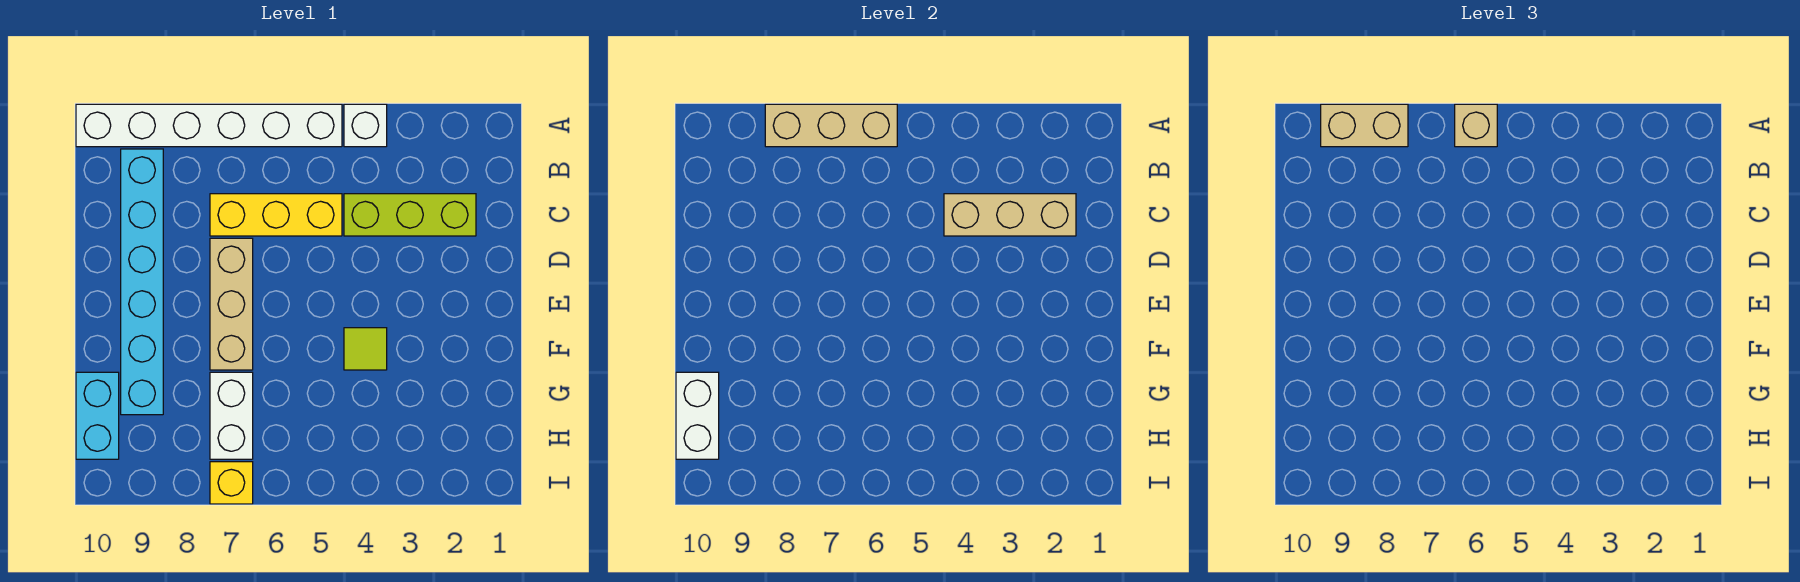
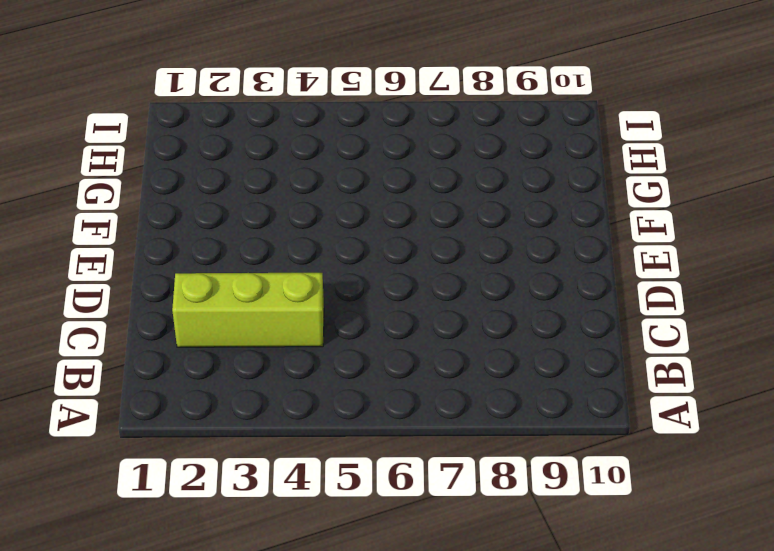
none -> white 1x1 brick [344,104,387,147]
none -> white 1x6 brick [76,104,342,147]
none -> cyan 1x6 brick [121,149,163,415]

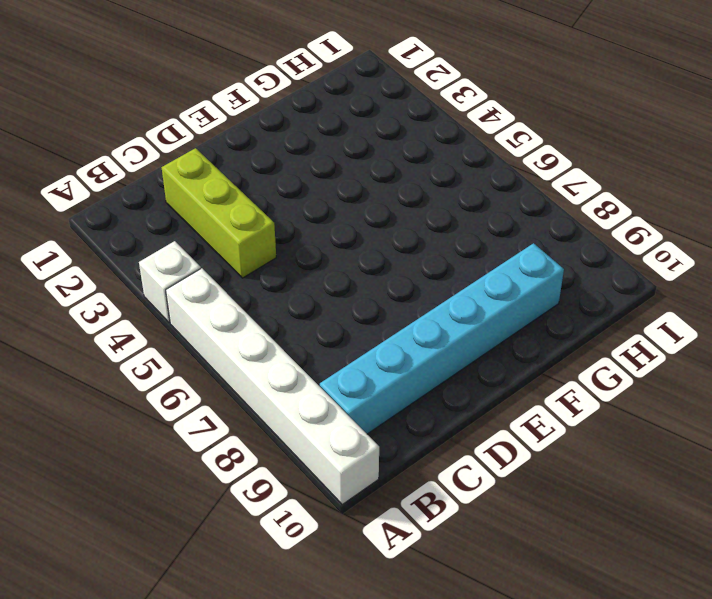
none -> yellow 1x3 brick [210,194,342,236]
none -> tan 1x3 brick [210,238,253,370]
none -> lime 1x1 tile [344,328,387,370]

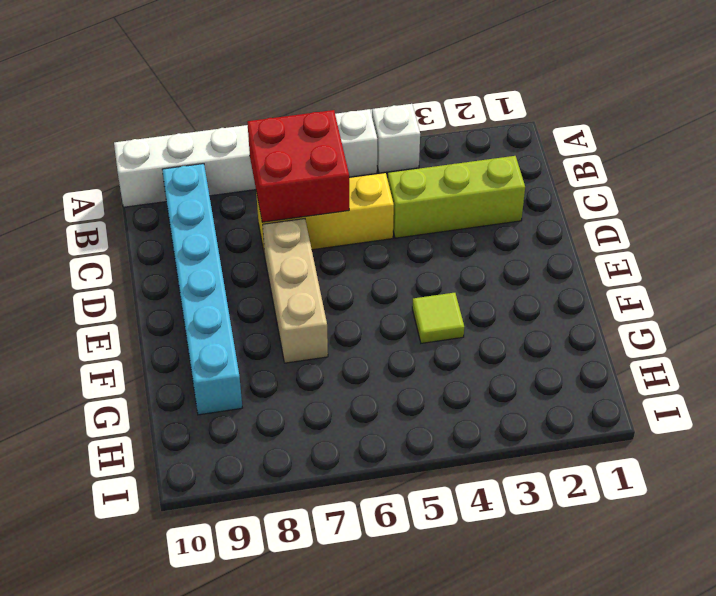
red 2x2 brick [247,110,349,222] -> none
none -> white 1x2 brick [210,372,253,459]
none -> cyan 1x2 brick [76,372,119,459]
none -> yellow 1x1 brick [210,462,253,504]

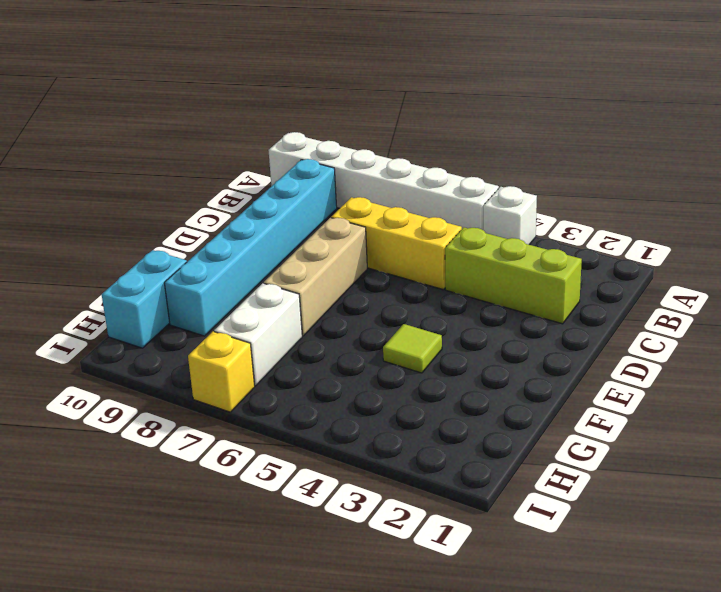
none -> tan 1x3 brick [765,104,897,147]
none -> tan 1x3 brick [944,194,1076,236]
none -> white 1x2 brick [676,372,719,459]

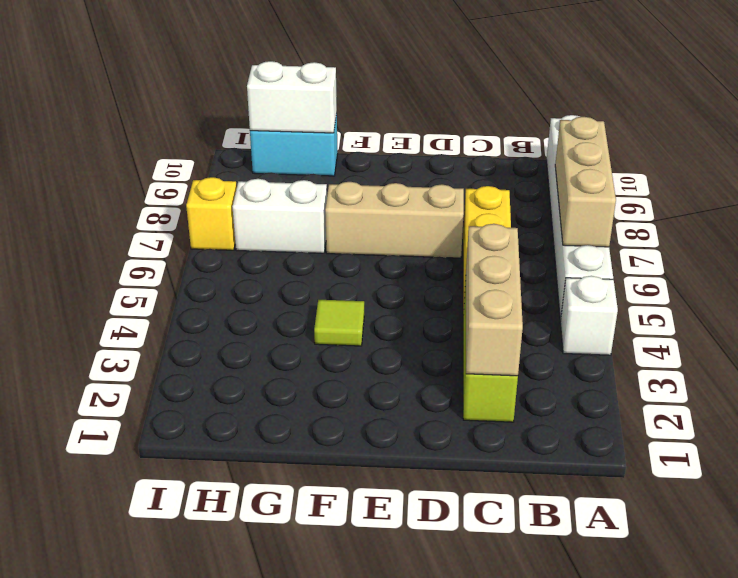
none -> cyan 1x6 brick [121,149,163,415]
none -> tan 1x1 brick [1455,104,1497,147]
none -> tan 1x2 brick [1321,104,1408,147]

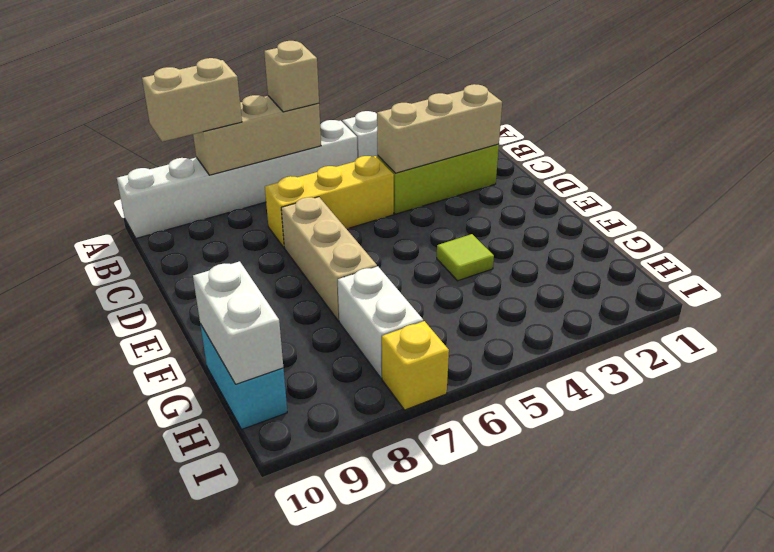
none -> cyan 1x6 brick [121,149,163,415]

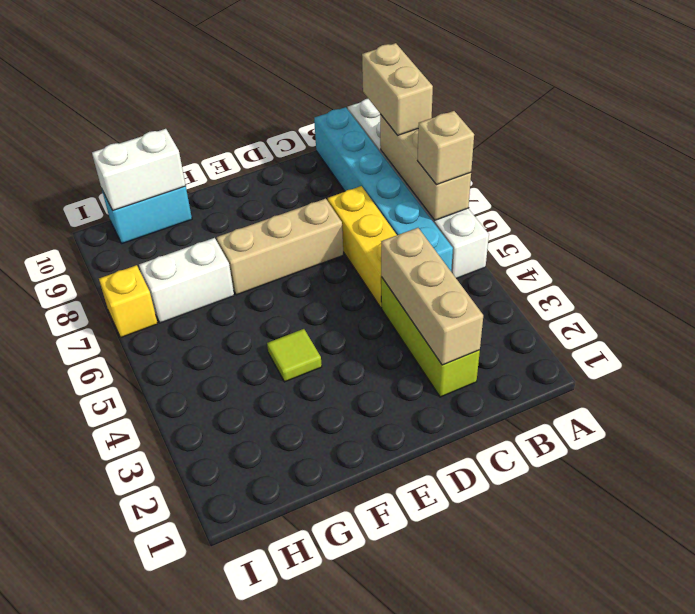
cyan 1x6 brick [314,107,453,271] -> cyan 1x6 brick turned to [121,149,163,415]
none -> white 1x1 brick [344,104,387,147]

